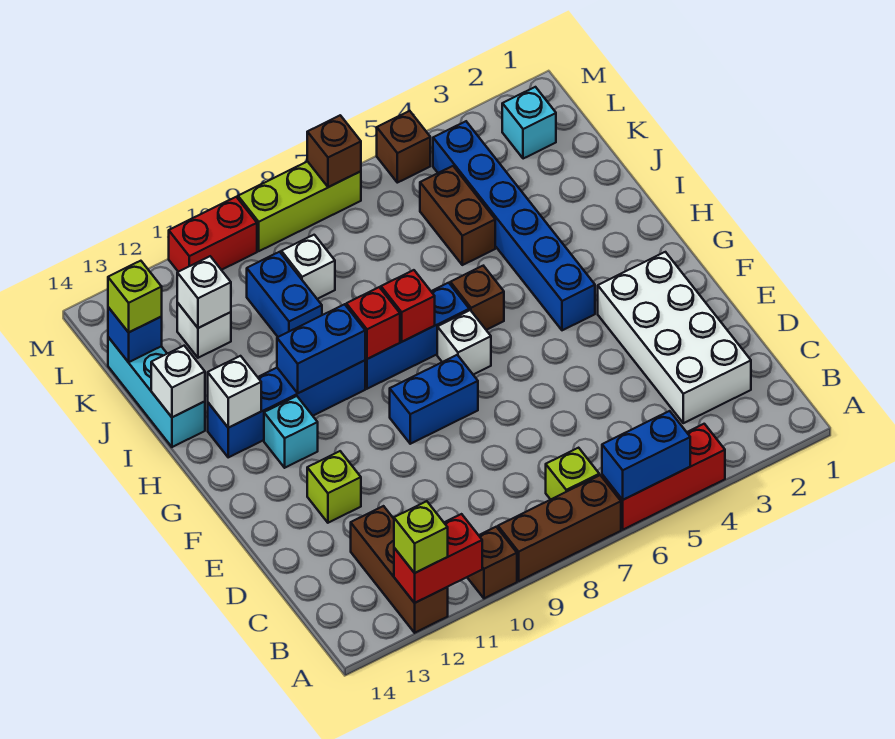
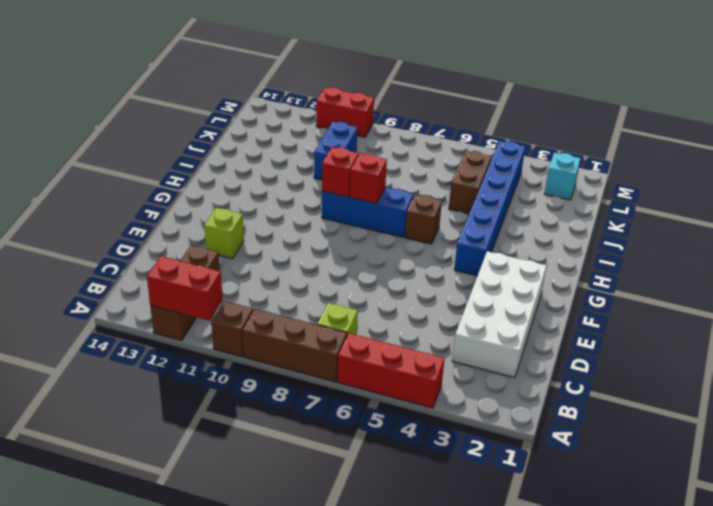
none -> blue 1x2 brick [390,355,478,444]
none -> white 1x1 brick [437,310,491,375]
none -> cyan 1x1 brick [264,396,318,468]
none -> blue 1x4 brick [208,360,365,457]

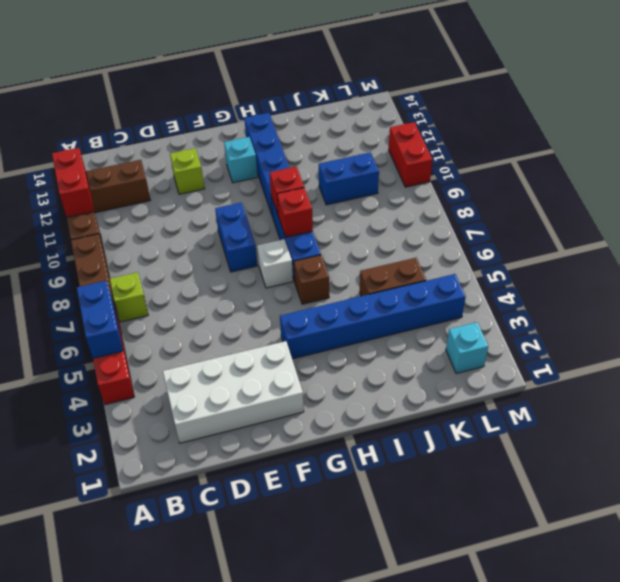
none -> cyan 1x3 brick [108,337,205,447]
none -> white 1x1 brick [281,235,335,299]
none -> white 1x1 brick [177,303,231,358]
none -> brown 1x1 brick [377,111,430,183]

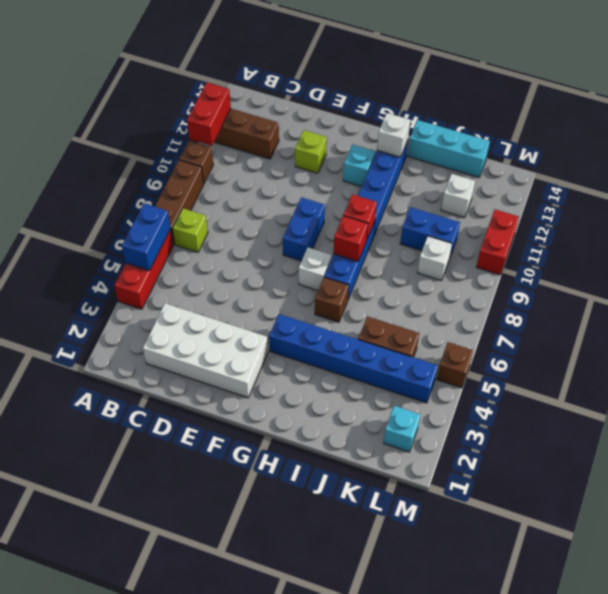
none -> lime 1x3 brick [238,161,361,251]
none -> blue 1x2 brick [277,304,365,393]
none -> white 1x1 brick [151,346,205,417]
none -> white 1x1 brick [177,256,231,328]

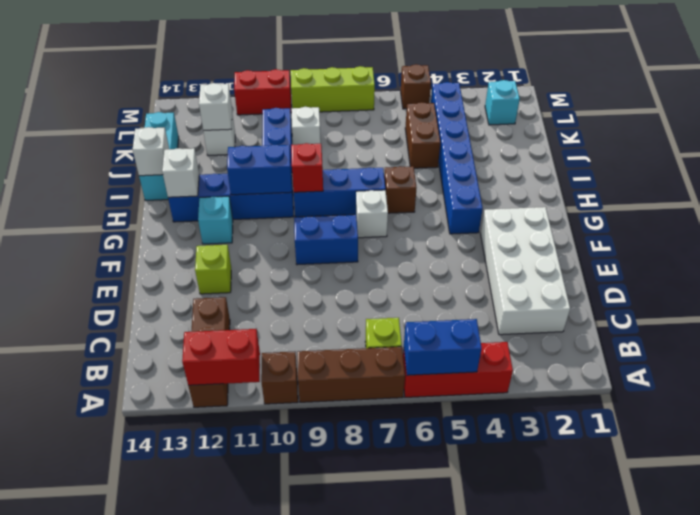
none -> red 1x1 brick [381,270,435,342]
none -> blue 1x1 brick [108,307,162,362]
none -> brown 1x1 brick [307,115,361,187]
none -> lime 1x1 brick [394,501,448,573]

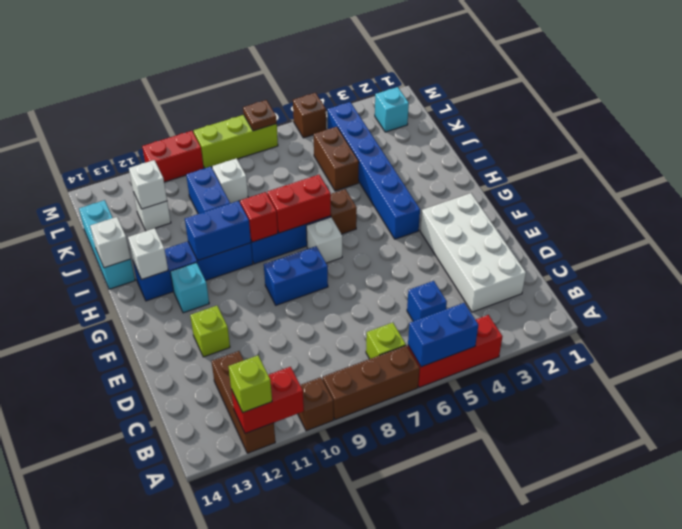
blue 1x1 brick [407,281,447,321] -> blue 1x1 brick moved to [108,307,162,362]
red 1x2 brick [267,175,331,233] -> red 1x1 brick [381,270,435,342]
brown 1x1 plate [243,100,277,131] -> brown 1x1 brick [307,115,361,187]
none -> lime 1x1 brick [108,261,162,332]

